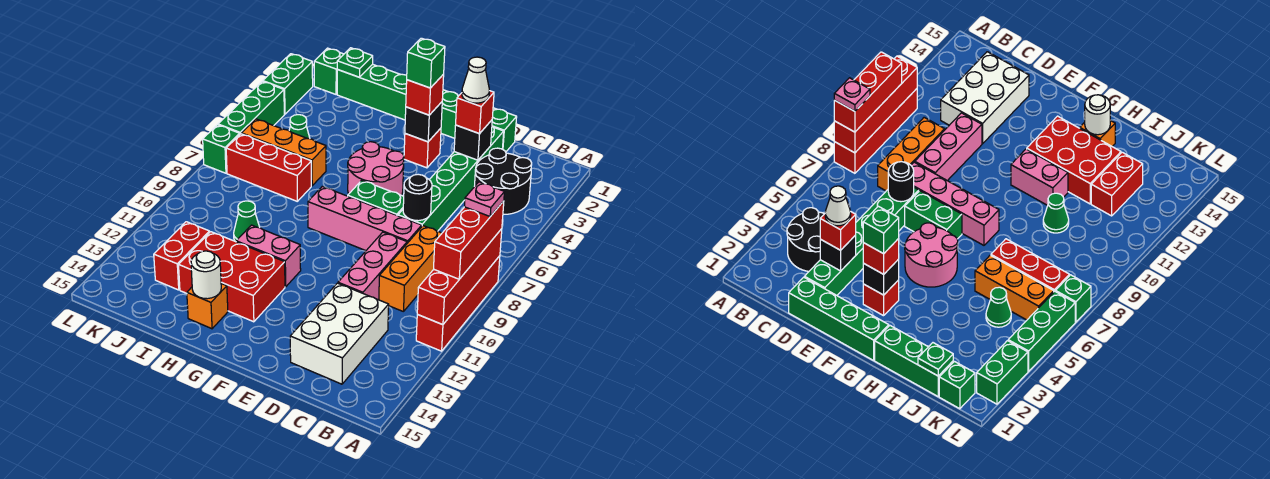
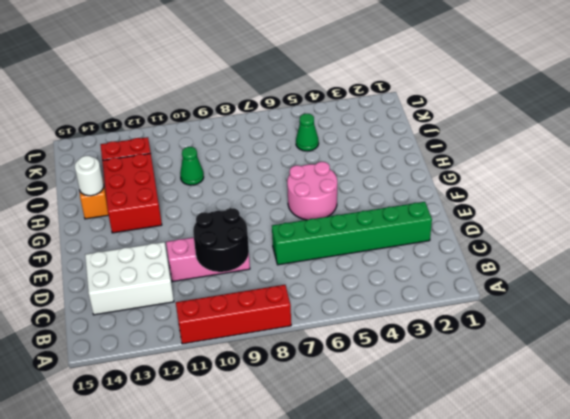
black 2x2 round brick [193,208,249,272] -> black 2x2 round brick moved to [474,148,532,214]
none -> orange 1x3 brick [379,226,442,312]
none -> green 1x4 brick [441,90,517,152]
none -> pink 1x4 brick [308,186,422,251]
none -> green 1x2 brick [348,180,404,216]

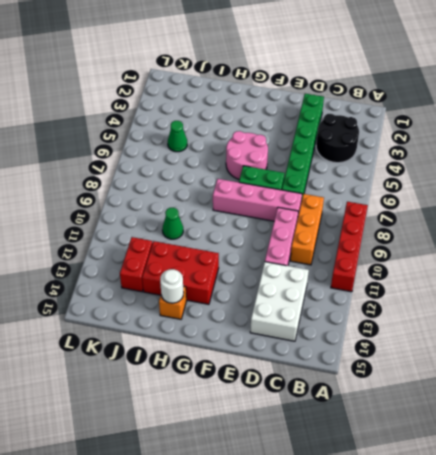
none -> green 1x4 brick [441,90,517,152]
none -> red 1x1 brick [404,128,441,168]
none -> pink 1x2 brick [236,225,301,287]
none -> green 1x3 brick [337,64,407,120]

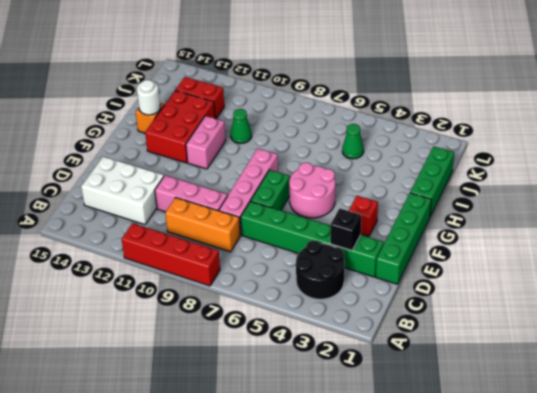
none -> orange 1x3 brick [241,119,326,186]
none -> red 1x3 brick [226,134,311,201]
none -> green 1x1 brick [314,48,344,94]
none -> green 1x2 brick [263,54,313,114]

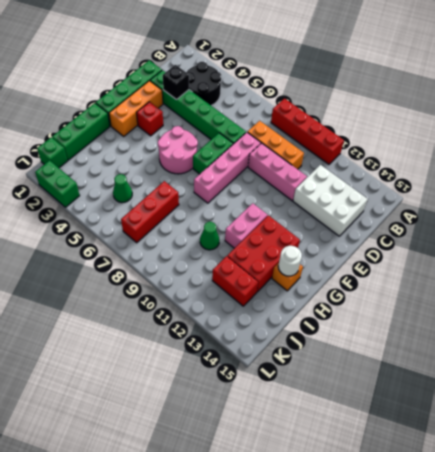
orange 1x3 brick [109,81,163,136] -> orange 1x3 brick moved to [241,119,326,186]
none -> green 1x3 brick [218,81,284,134]
none -> green 1x1 brick [203,125,240,173]
none -> red 1x4 brick [417,229,502,325]
none -> black 1x1 round brick [403,174,432,221]

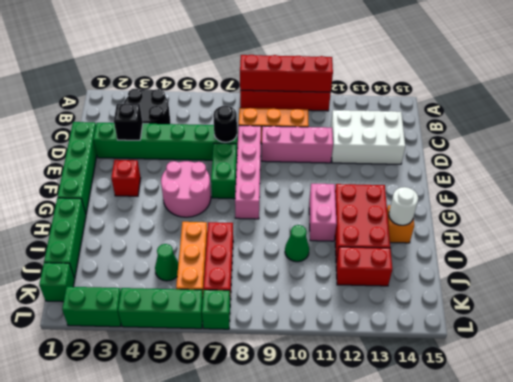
none -> black 1x1 brick [405,102,442,142]
none -> green 1x1 plate [337,48,373,77]
none -> red 1x3 brick [434,201,504,279]
none -> red 1x1 brick [456,91,494,134]

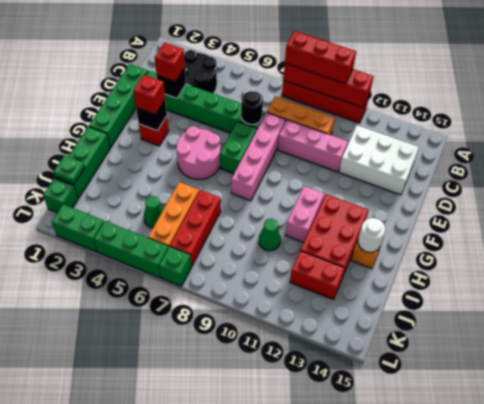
none -> pink 1x1 plate [464,182,504,216]
none -> white 1x1 cone [462,57,489,103]
none -> green 1x1 brick [407,38,445,88]

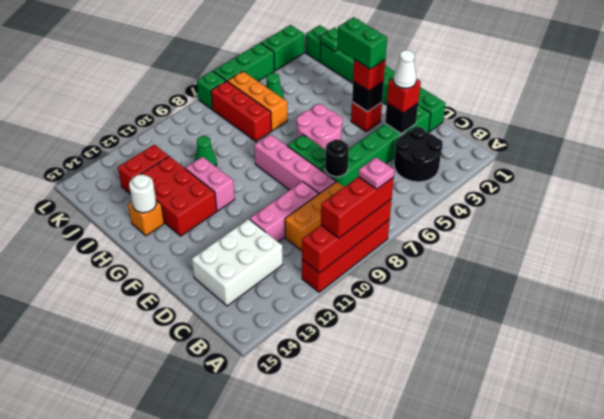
green 1x2 brick [337,17,387,69] -> green 1x1 brick [407,38,445,88]

